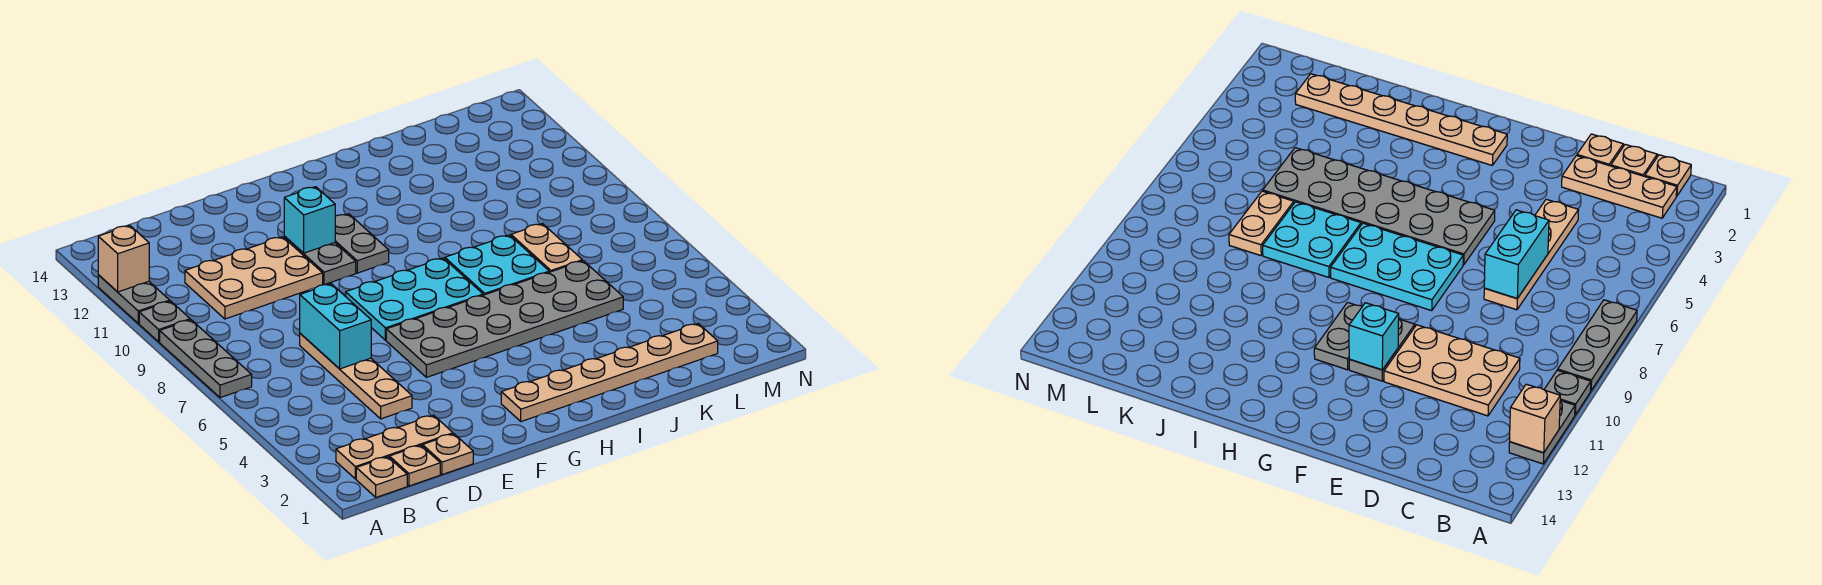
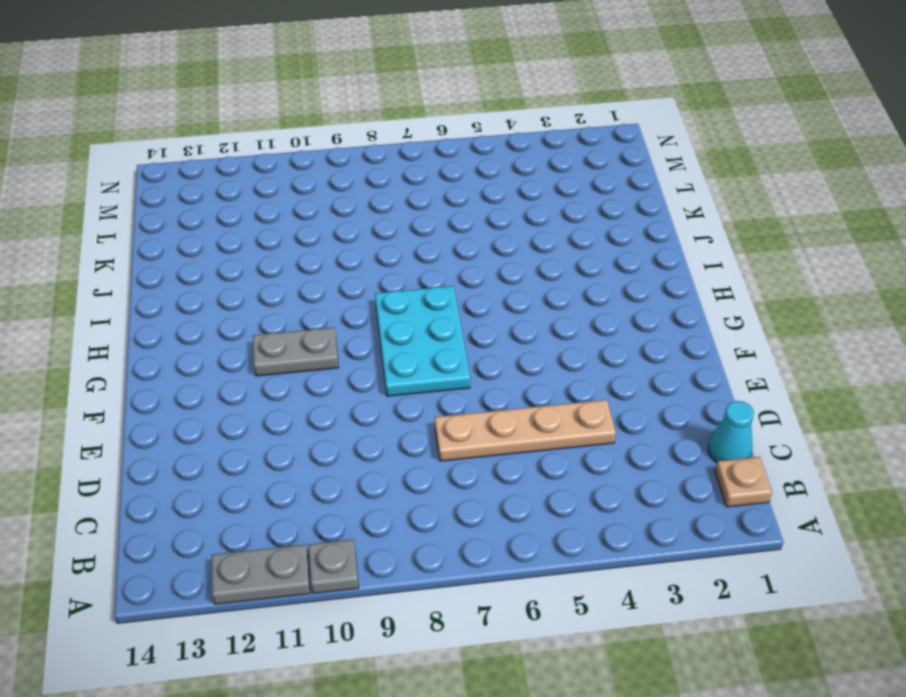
cyan 1x1 cone [708,401,754,462] -> tan 1x1 plate [389,445,440,486]
none -> grey 1x3 plate [160,320,252,398]
none -> tan 1x3 plate [336,415,453,479]
none -> tan 2x3 plate [185,237,323,319]

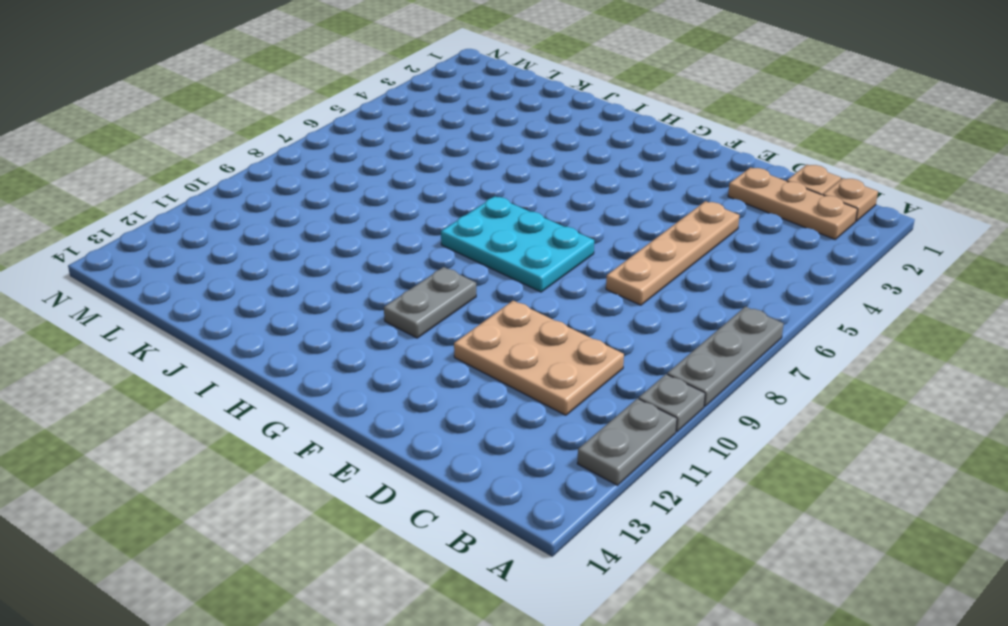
none -> tan 1x1 plate [423,434,473,475]
none -> grey 2x6 plate [386,261,623,377]
none -> grey 1x2 plate [284,236,356,285]

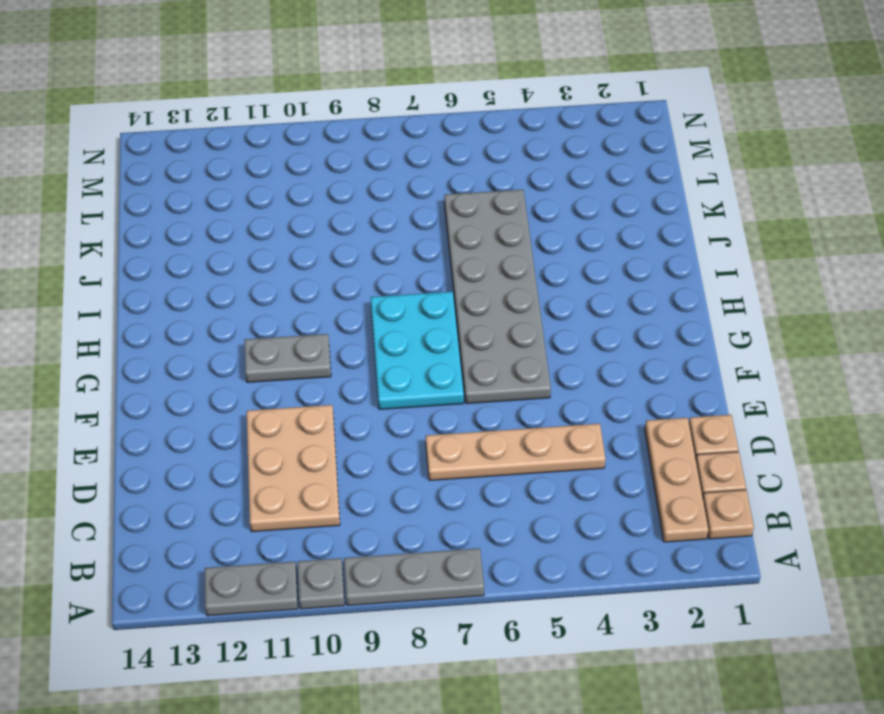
none -> grey 1x2 plate [284,236,356,285]
none -> tan 1x6 plate [501,324,718,422]
none -> cyan 2x2 plate [445,235,549,295]

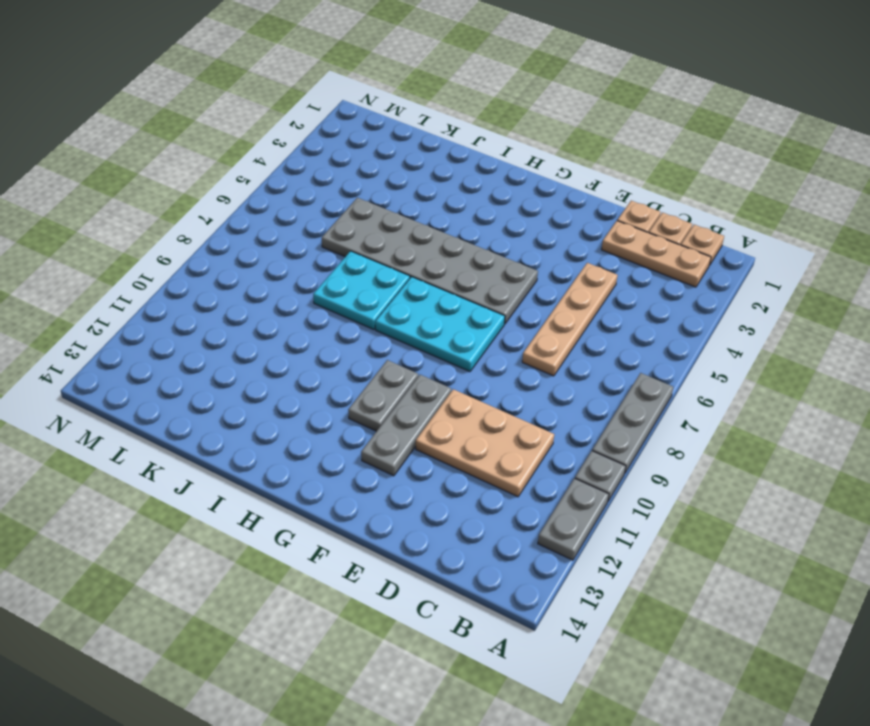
grey 1x3 plate [361,375,451,476] -> grey 1x2 plate [284,236,356,285]
none -> tan 1x6 plate [501,324,718,422]
none -> tan 1x2 plate [511,224,582,272]
none -> tan 1x1 brick [98,225,149,292]

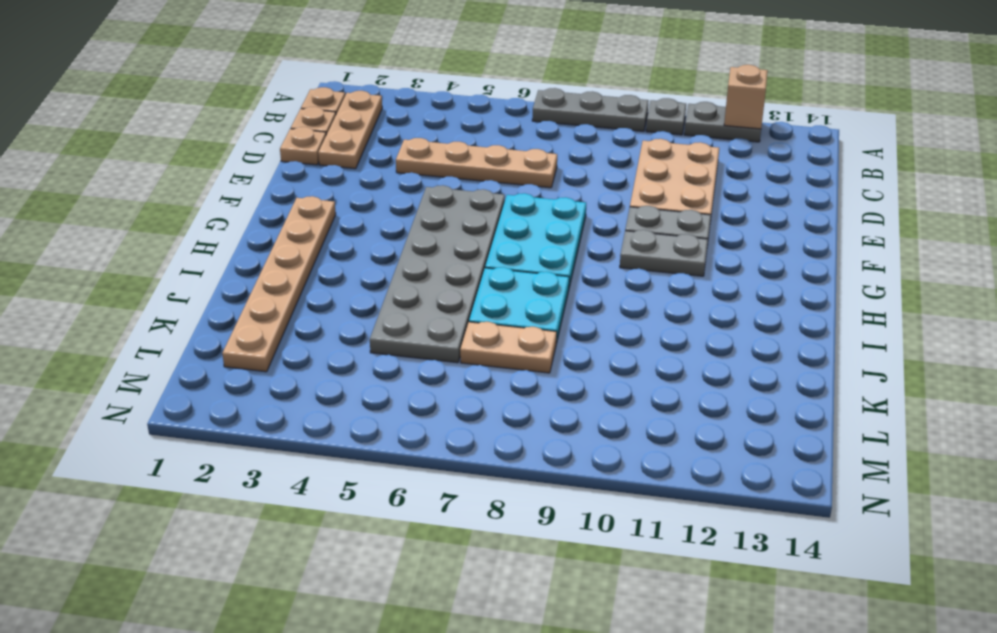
none -> cyan 1x2 brick [300,284,371,369]
none -> cyan 1x1 brick [284,187,335,253]

